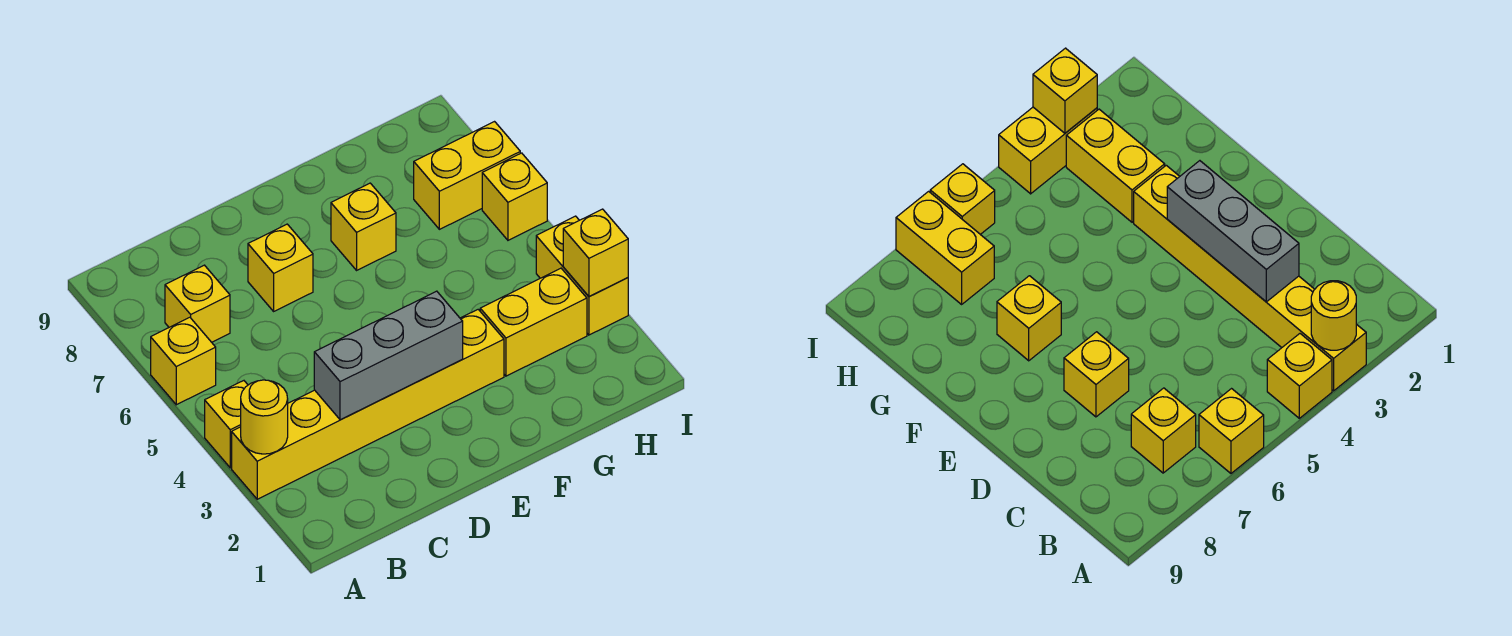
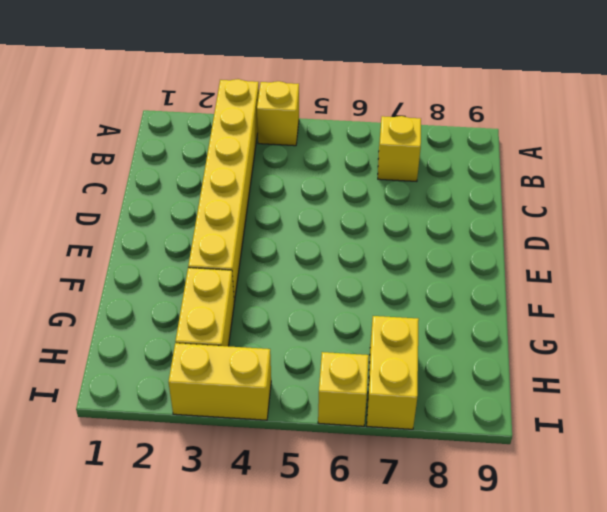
none -> yellow 1x1 brick [151,317,216,405]
none -> yellow 1x1 brick [248,224,313,311]
none -> yellow 1x1 brick [331,183,396,270]

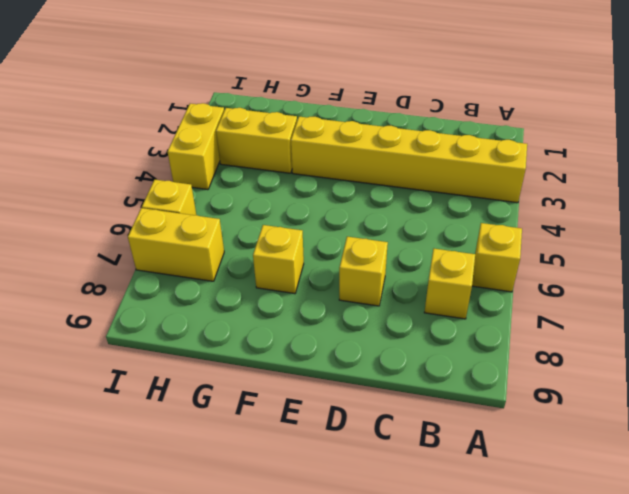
none -> yellow 1x1 brick [205,381,248,468]
none -> yellow 1x1 round brick [241,380,288,454]
none -> grey 1x3 brick [314,291,463,420]

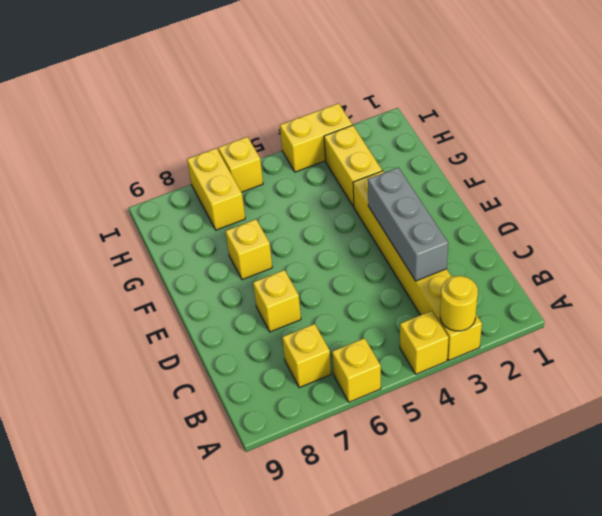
none -> yellow 1x1 brick [563,209,628,297]

